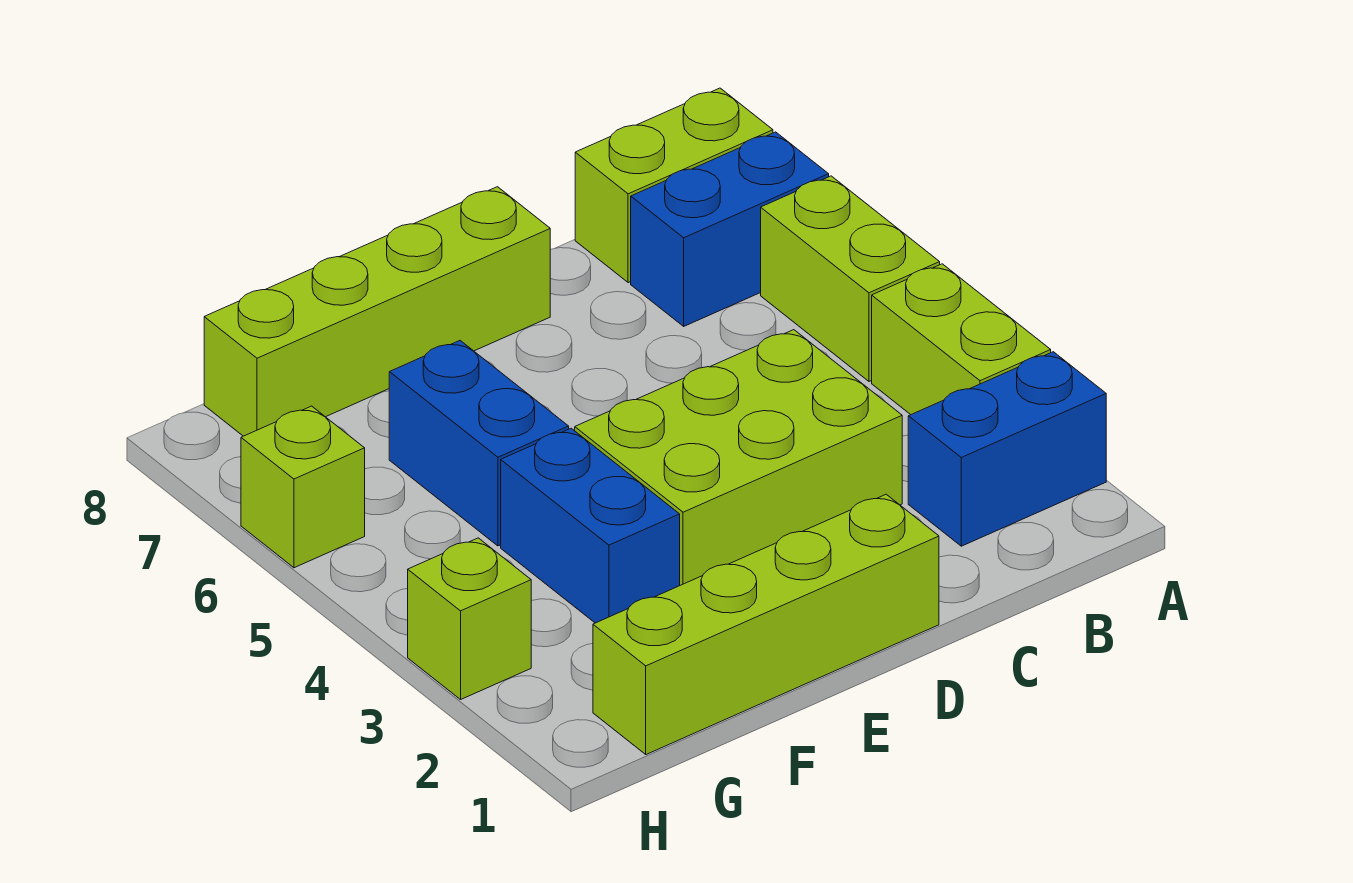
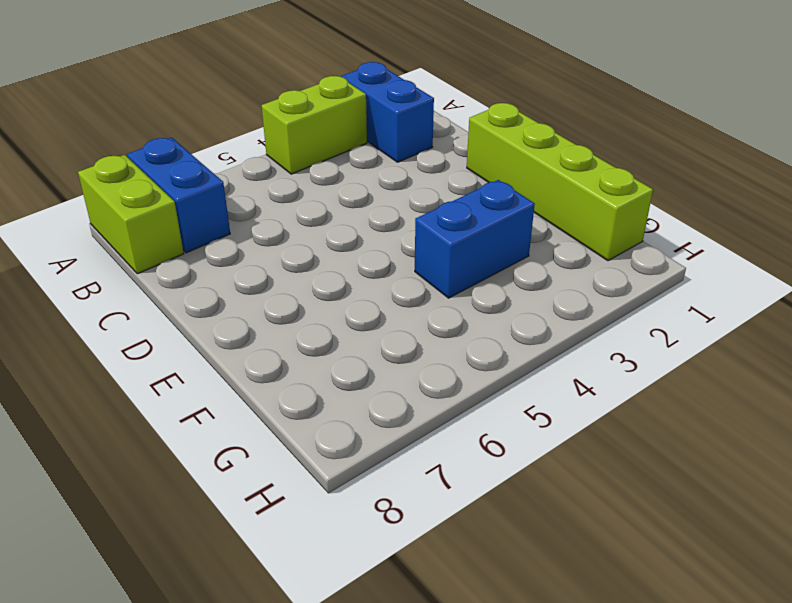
none -> lime 1x2 brick [761,176,940,381]
none -> lime 2x3 brick [575,330,902,585]
none -> lime 1x4 brick [204,187,550,436]

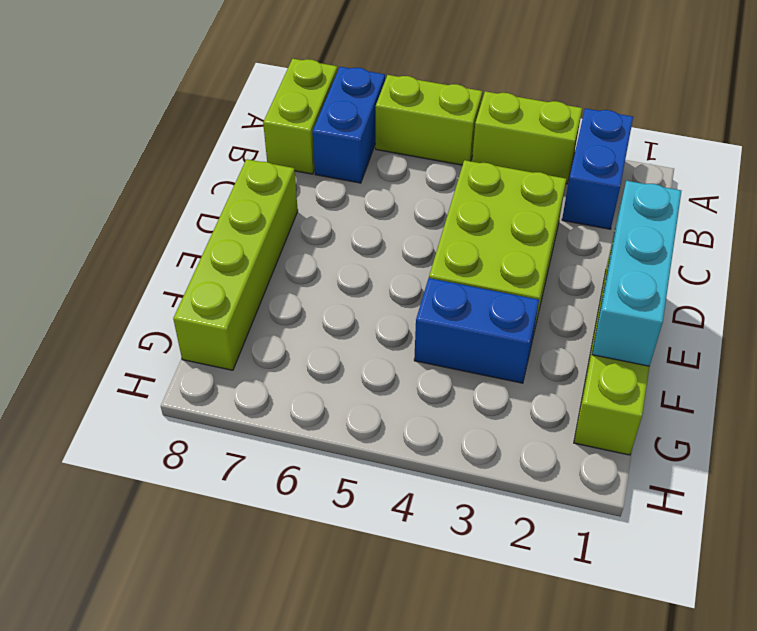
cyan 1x3 brick [592,181,681,366] -> none
none -> blue 1x2 brick [389,341,569,546]
none -> lime 1x1 brick [408,538,531,699]
none -> lime 1x1 brick [241,406,365,568]

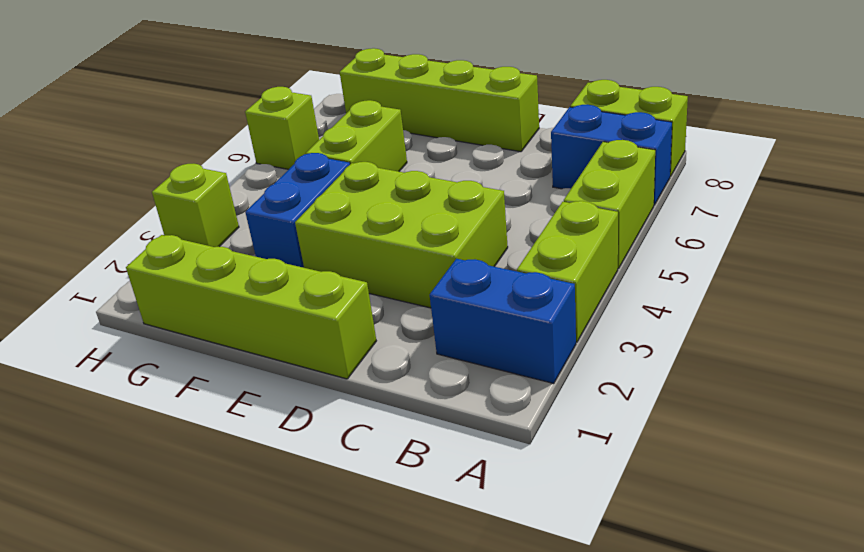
lime 1x2 brick [306,100,407,172] -> blue 1x2 brick [389,341,569,546]

